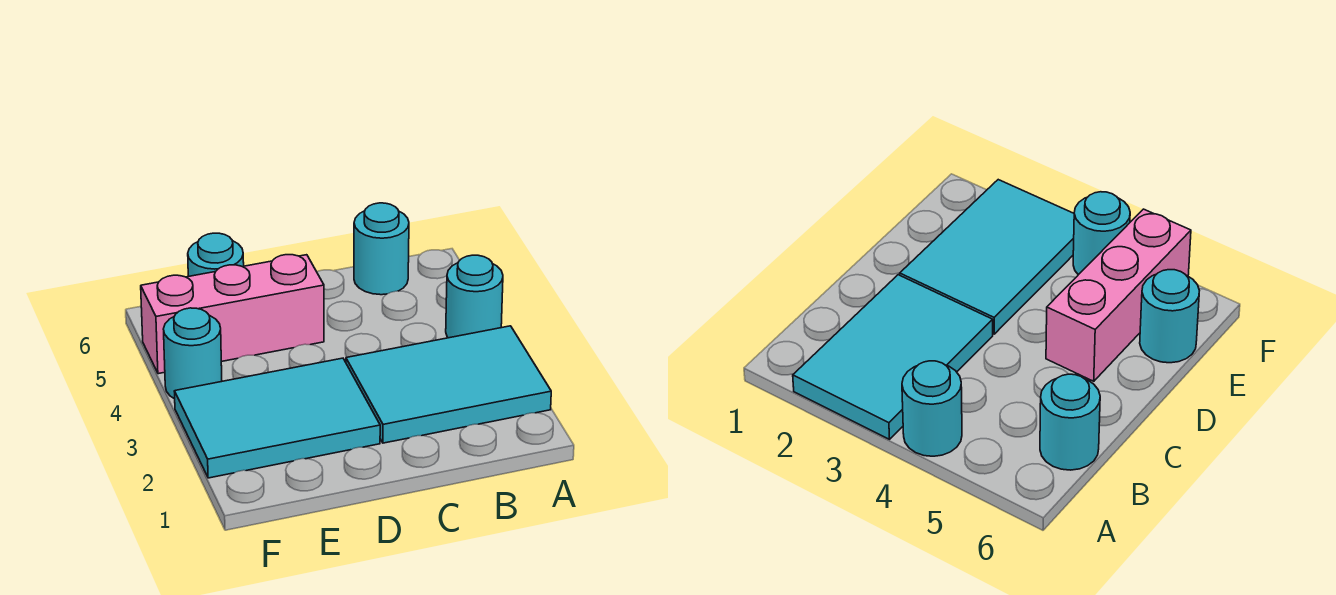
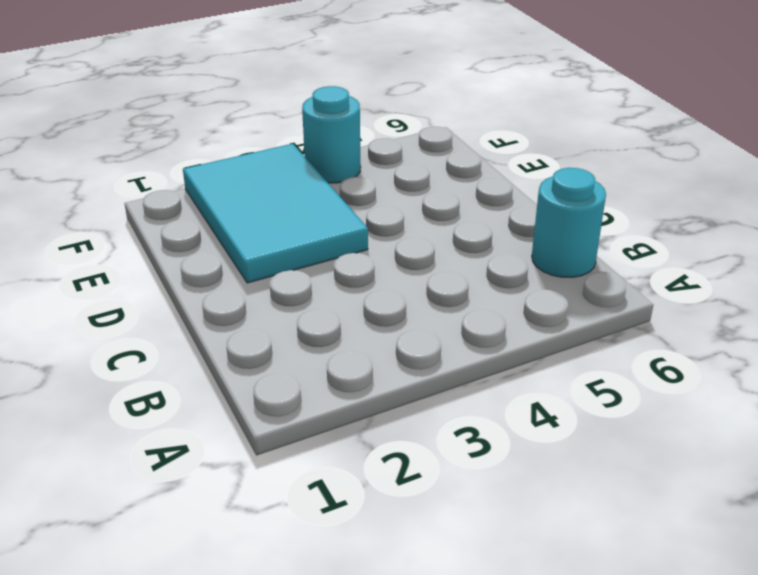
none -> cyan 2x3 tile [346,326,551,443]
none -> cyan 1x1 round brick [446,255,503,338]

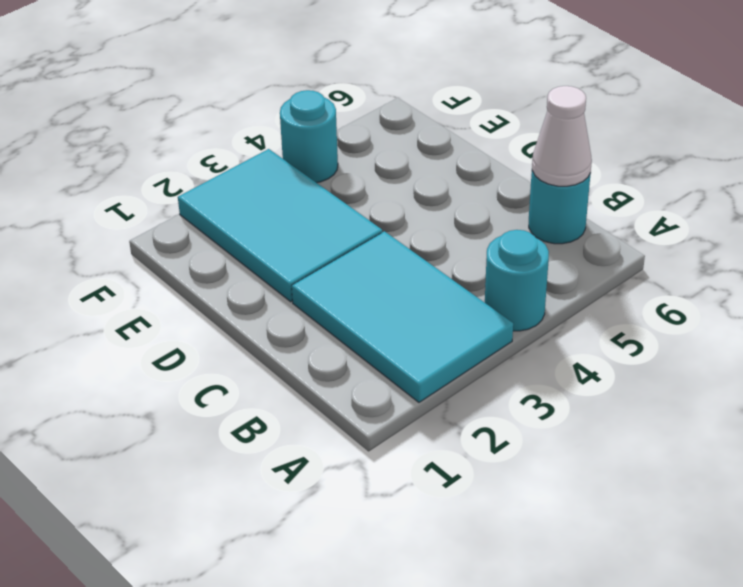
white 1x1 cone [532,86,592,186] -> none
none -> pink 1x3 brick [141,255,324,374]
none -> cyan 1x1 round brick [188,233,244,276]

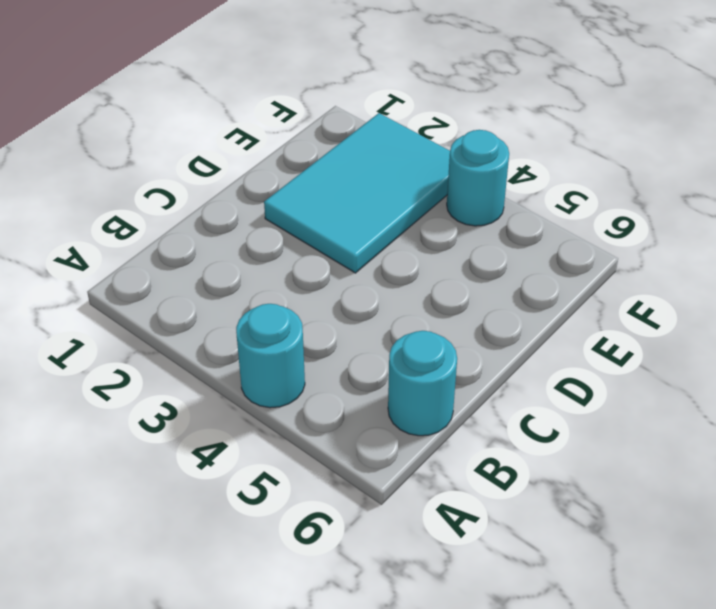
none -> cyan 2x3 tile [346,326,551,443]
none -> pink 1x3 brick [141,255,324,374]

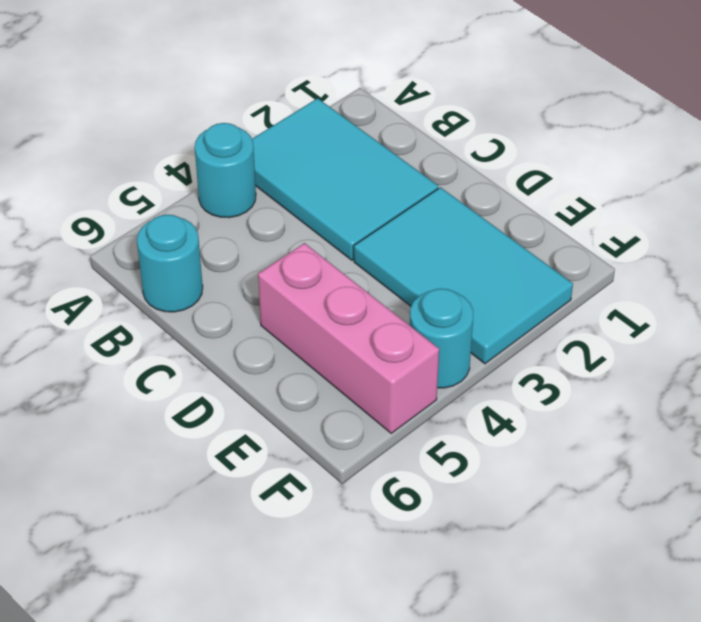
none -> cyan 1x1 round brick [188,233,244,276]

